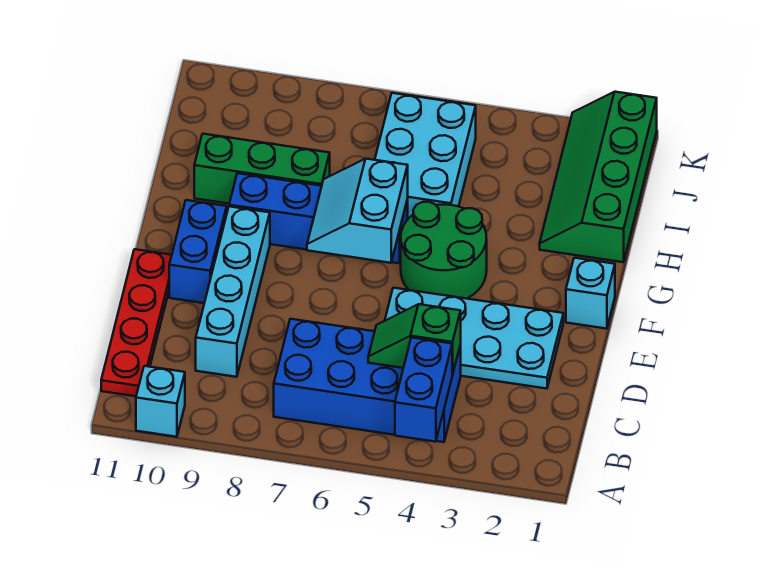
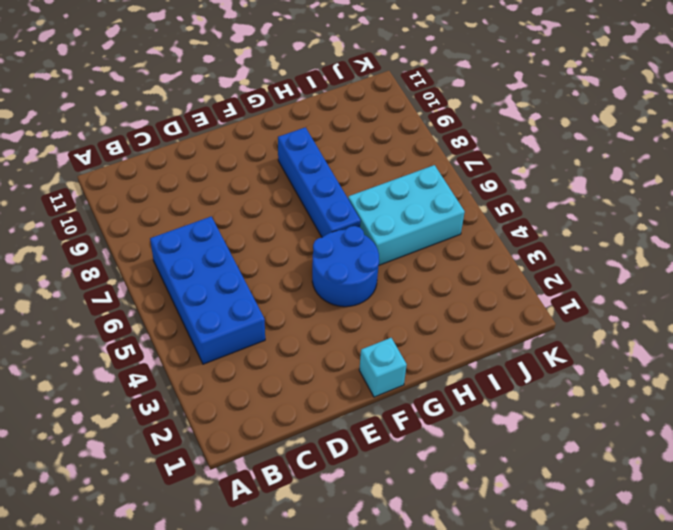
blue 2x2 round brick [312,226,379,307] -> green 2x2 round brick [401,202,487,299]
none -> cyan 1x1 brick [136,366,185,437]
none -> red 1x4 plate [101,249,172,396]
none -> cyan 1x4 brick [196,206,270,377]

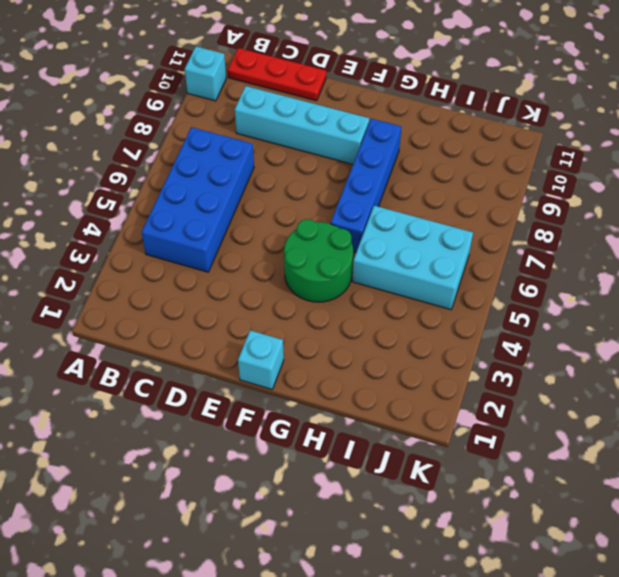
red 1x3 plate [228,48,326,101] -> red 1x4 plate [101,249,172,396]
none -> cyan 2x4 plate [385,288,563,389]
none -> blue 1x2 brick [169,200,227,303]
none -> green 2x4 slope [540,92,657,262]

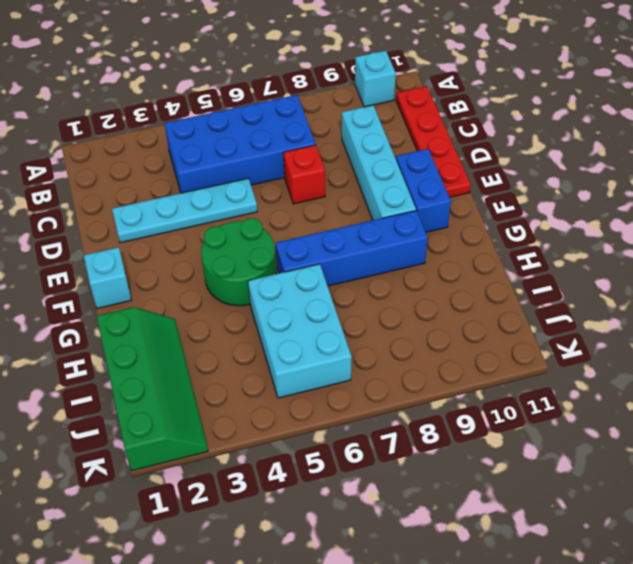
cyan 1x4 plate [112,178,257,243] -> cyan 2x4 plate [385,288,563,389]
red 1x1 brick [283,145,325,204] -> none
none -> green 1x3 brick [194,134,330,204]
none -> blue 1x2 brick [395,338,452,442]
none -> green 1x2 slope [368,304,461,375]

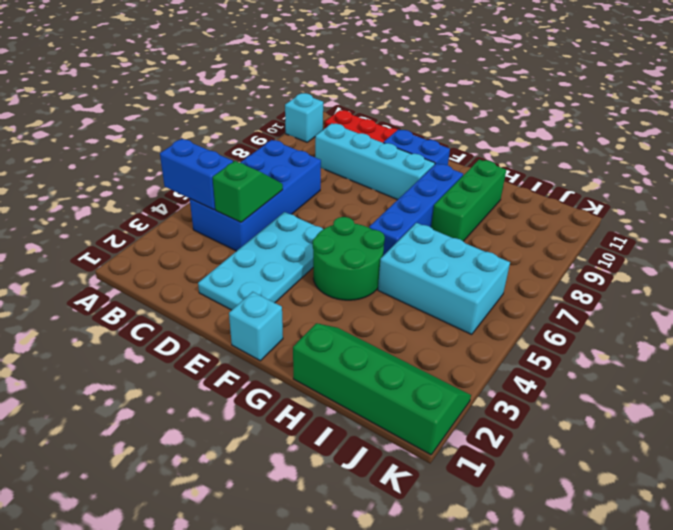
none -> cyan 2x2 slope [307,159,408,263]

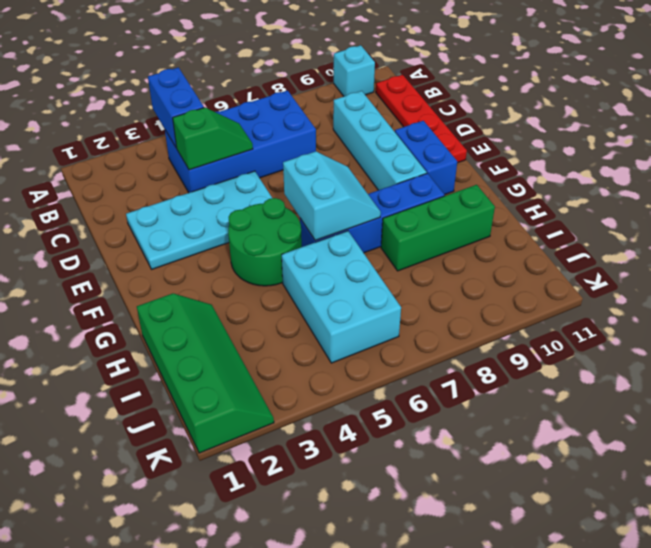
none -> cyan 1x1 brick [566,258,615,329]

